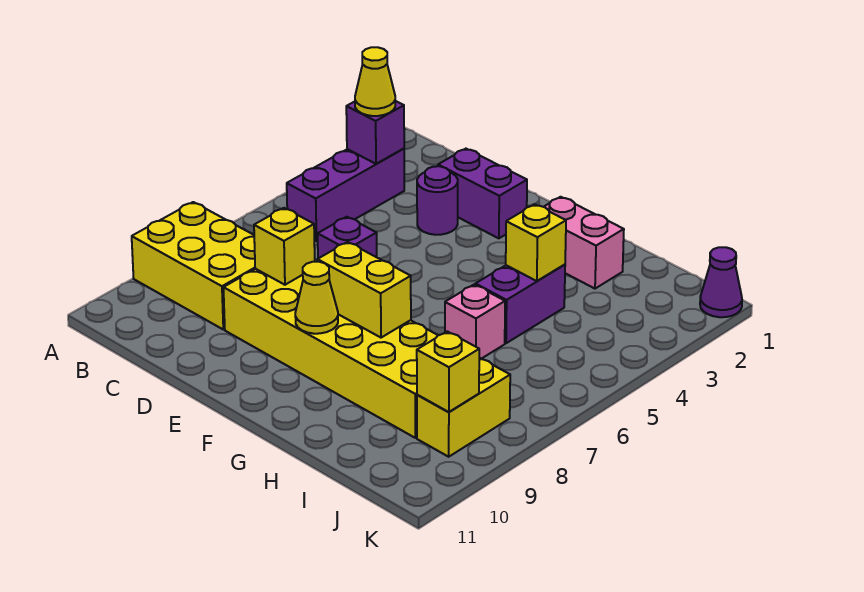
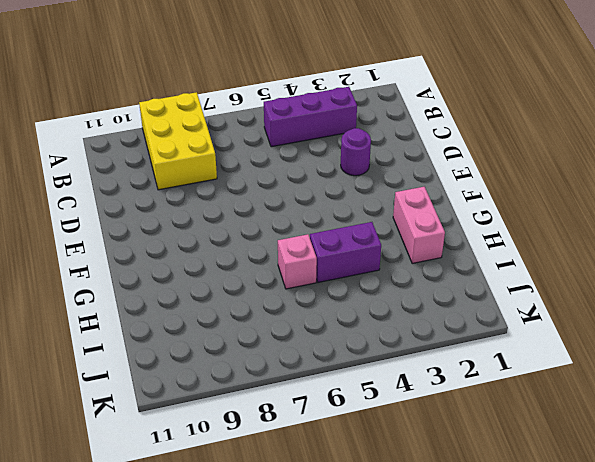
none -> purple 1x2 brick [438,149,527,238]
none -> purple 1x1 brick [318,217,377,259]
none -> yellow 2x6 brick [223,269,438,438]

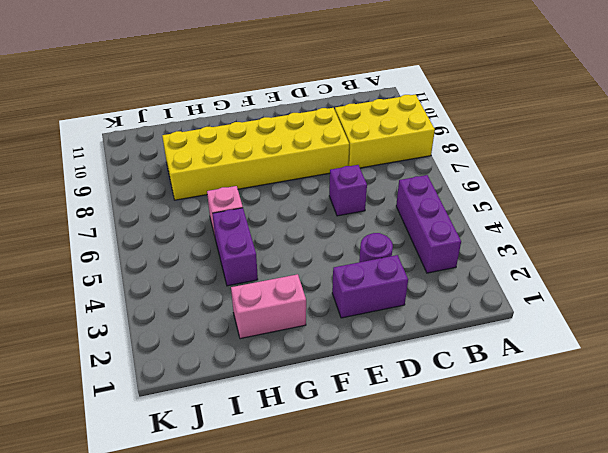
none -> yellow 1x2 brick [417,358,510,457]
none -> purple 1x1 cone [700,247,742,317]
none -> purple 1x1 brick [346,101,404,164]

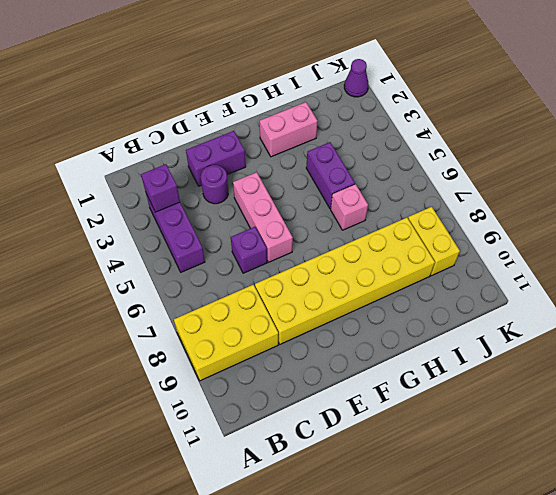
pink 1x3 brick [233,172,293,262] -> none
none -> yellow 1x1 brick [254,208,315,285]
none -> yellow 1x2 brick [317,242,411,338]
none -> yellow 1x1 cone [295,262,338,334]

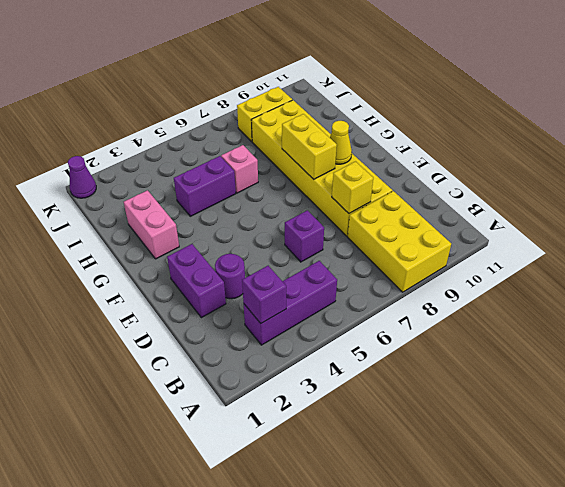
none -> yellow 1x1 brick [506,204,566,281]
none -> yellow 1x1 brick [417,331,479,412]
none -> yellow 1x1 cone [355,47,395,116]

